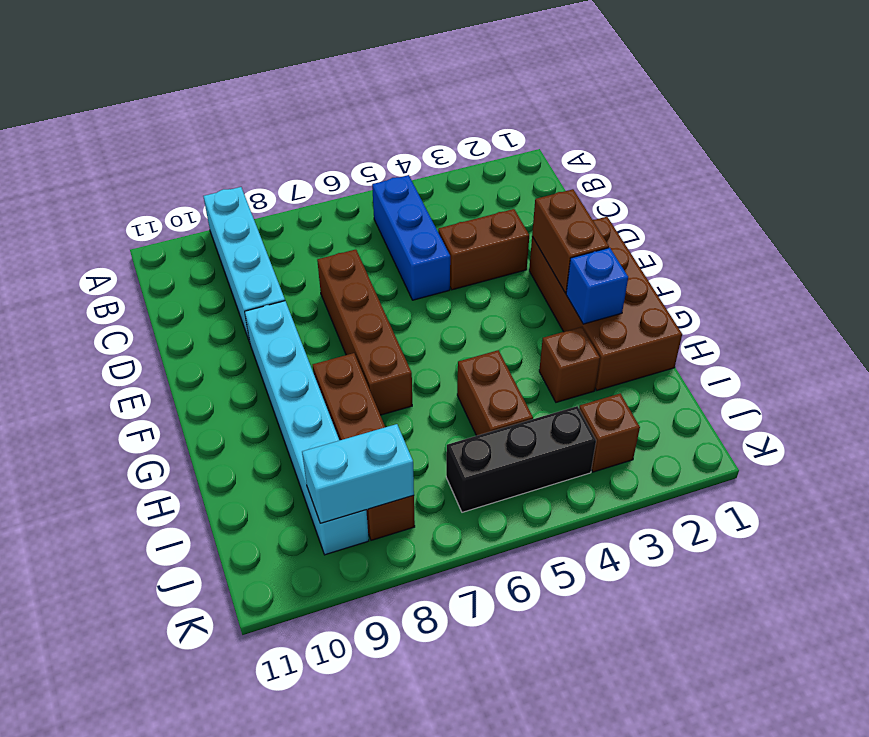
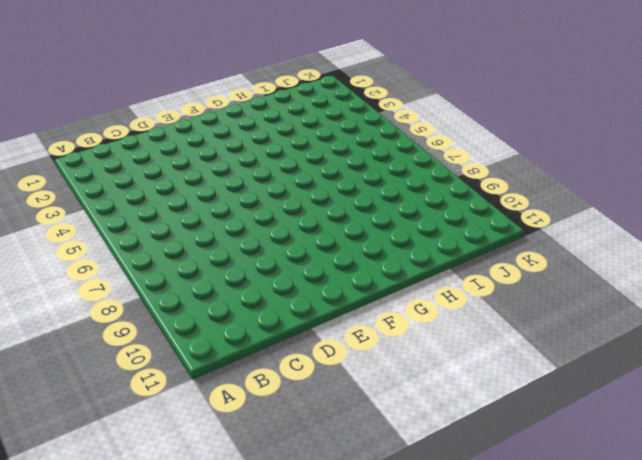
none -> cyan 1x4 brick [203,187,285,342]
none -> blue 1x3 brick [372,175,450,300]
none -> brown 1x2 brick [438,209,529,290]

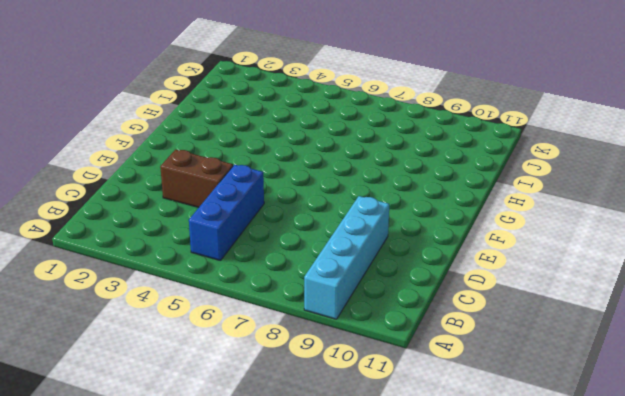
none -> brown 1x4 brick [317,250,412,415]
none -> brown 2x4 brick [529,217,682,390]
none -> cyan 1x6 brick [245,301,369,555]

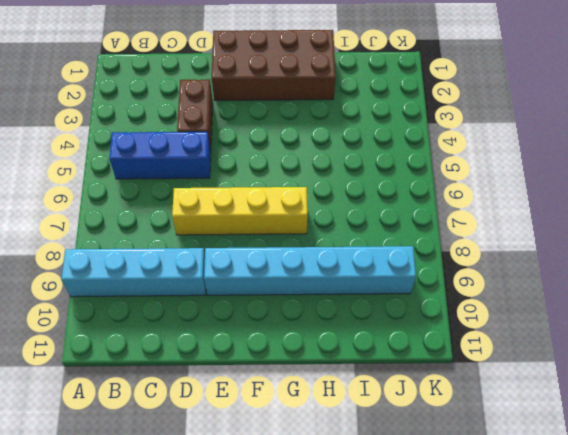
yellow 1x4 brick [172,187,308,235] -> brown 1x4 brick [317,250,412,415]
none -> brown 1x4 brick [313,353,415,540]
none -> brown 1x1 brick [539,327,600,402]
none -> brown 1x2 brick [457,350,533,436]

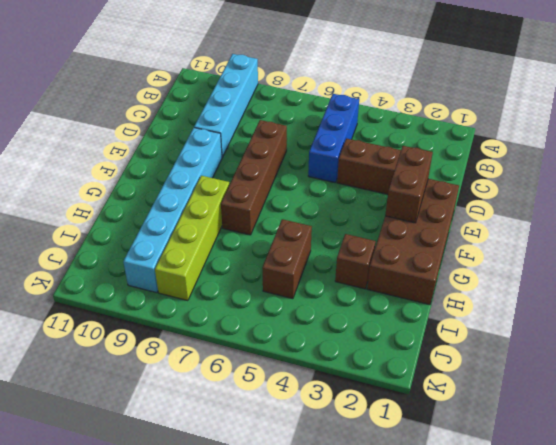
lime 1x4 brick [155,176,229,301] -> brown 1x4 brick [313,353,415,540]
none -> brown 1x1 brick [579,394,640,472]
none -> black 1x3 brick [446,406,596,512]
none -> blue 1x1 brick [566,248,628,324]

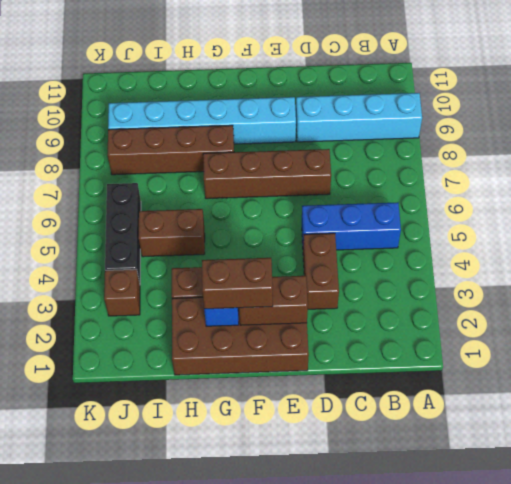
brown 1x2 brick [202,258,273,309] -> none
none -> cyan 1x2 brick [302,424,414,523]

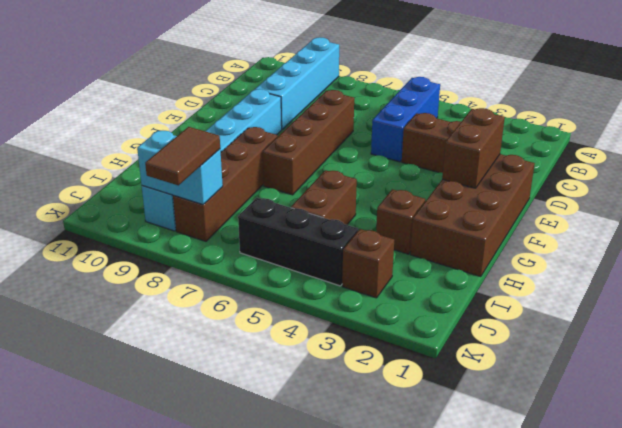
brown 1x2 tile [145,127,220,185] -> none
none -> blue 1x1 brick [566,248,628,324]

